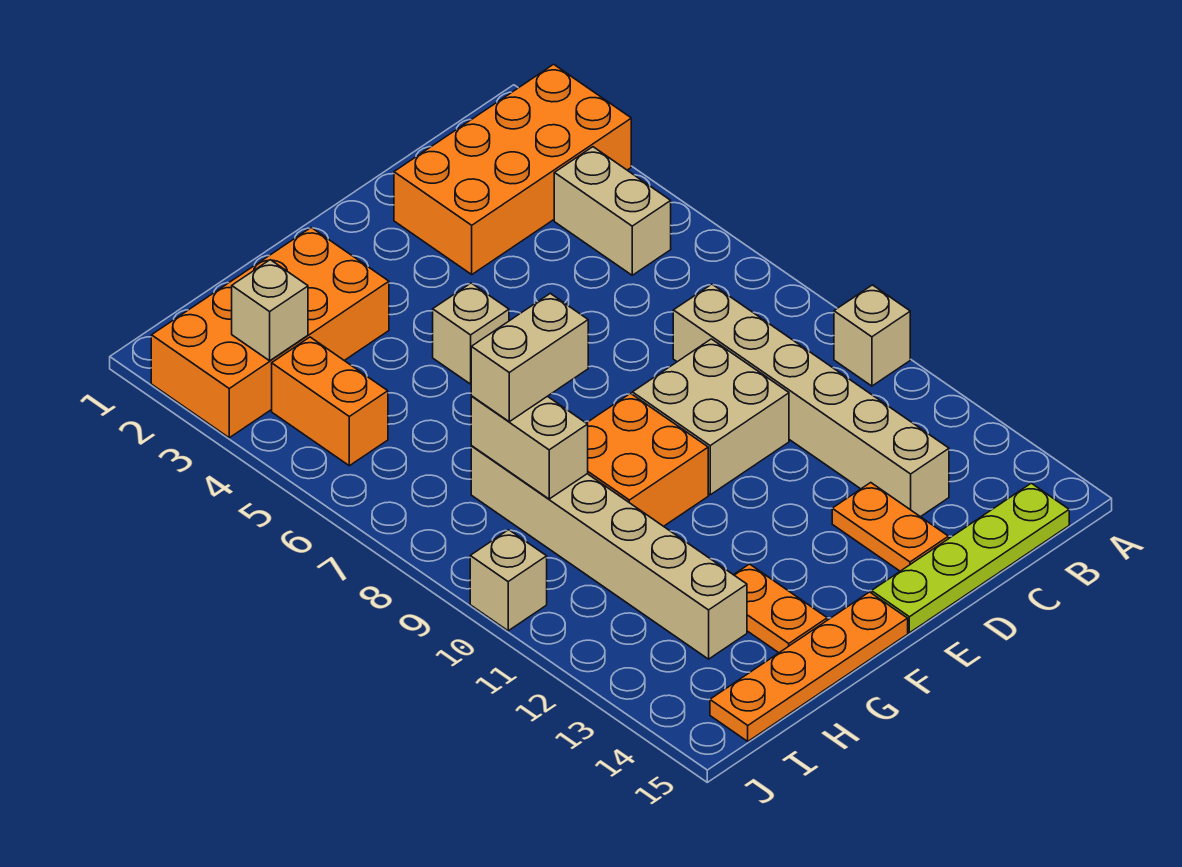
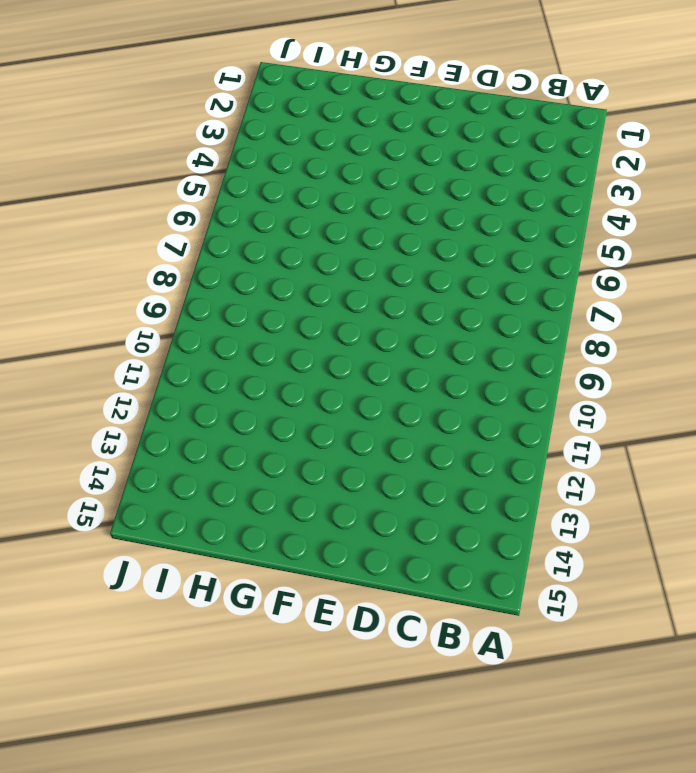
none -> orange 2x4 brick [394,64,631,274]
none -> tan 1x1 brick [834,285,910,386]
none -> tan 1x2 brick [554,147,671,275]

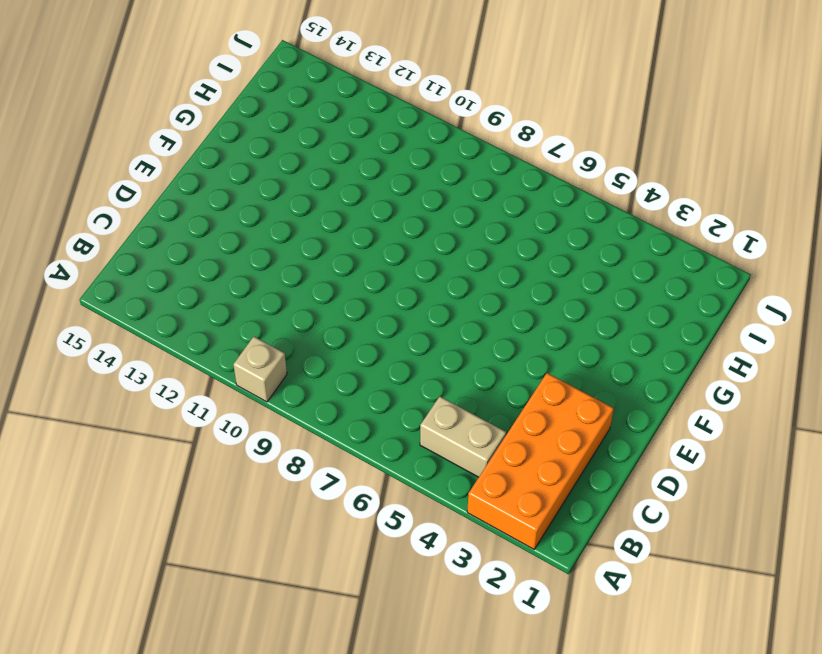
none -> lime 1x4 plate [872,483,1069,633]
none -> tan 1x6 brick [673,284,949,517]
none -> tan 2x2 brick [632,339,789,495]

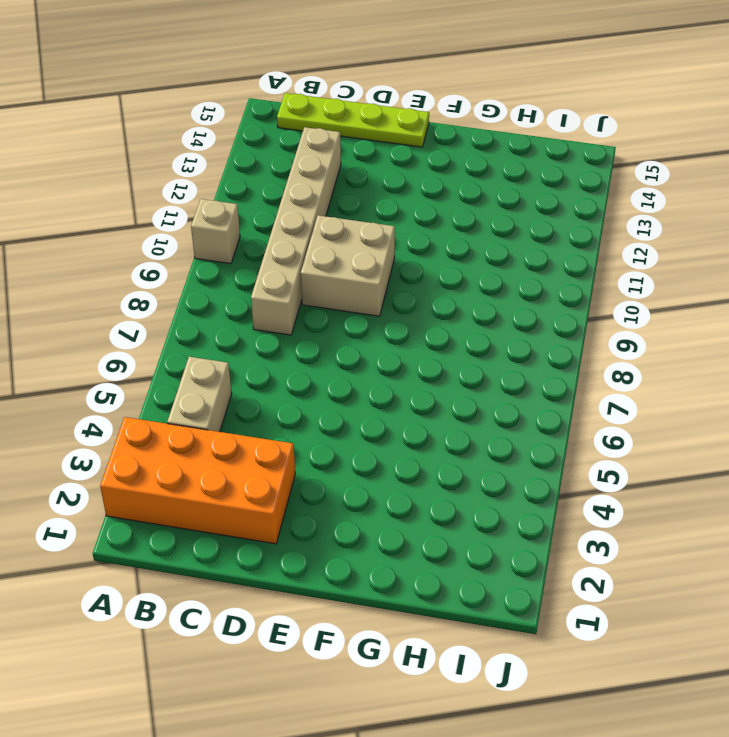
none -> orange 1x2 plate [832,483,949,571]
none -> tan 1x1 brick [433,283,509,384]
none -> orange 2x2 brick [587,393,708,526]

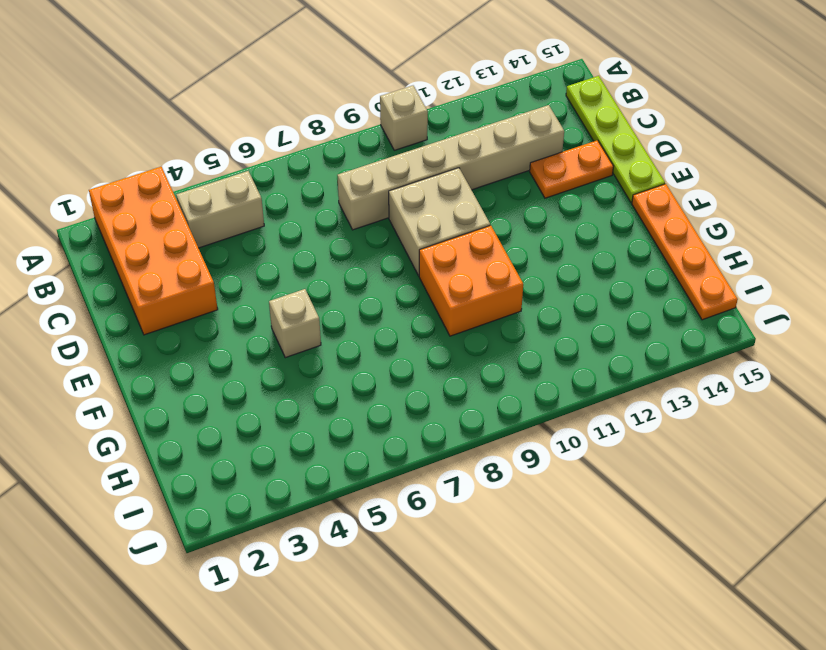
none -> orange 2x4 brick [151,228,389,438]
none -> orange 1x2 plate [734,564,827,653]
none -> tan 1x6 brick [471,446,747,659]

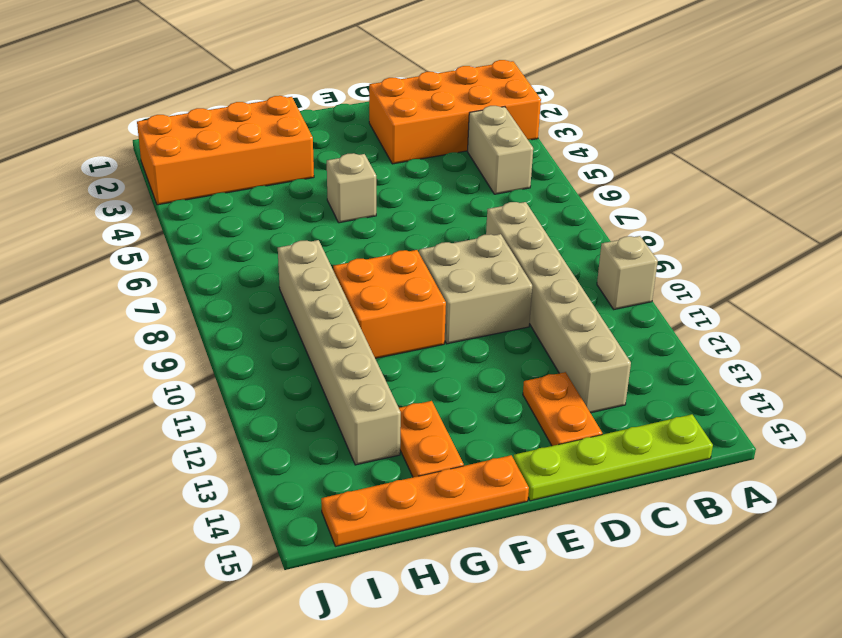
none -> orange 1x2 brick [272,337,388,466]
none -> tan 1x1 brick [470,530,547,631]
none -> tan 1x2 brick [471,396,588,499]

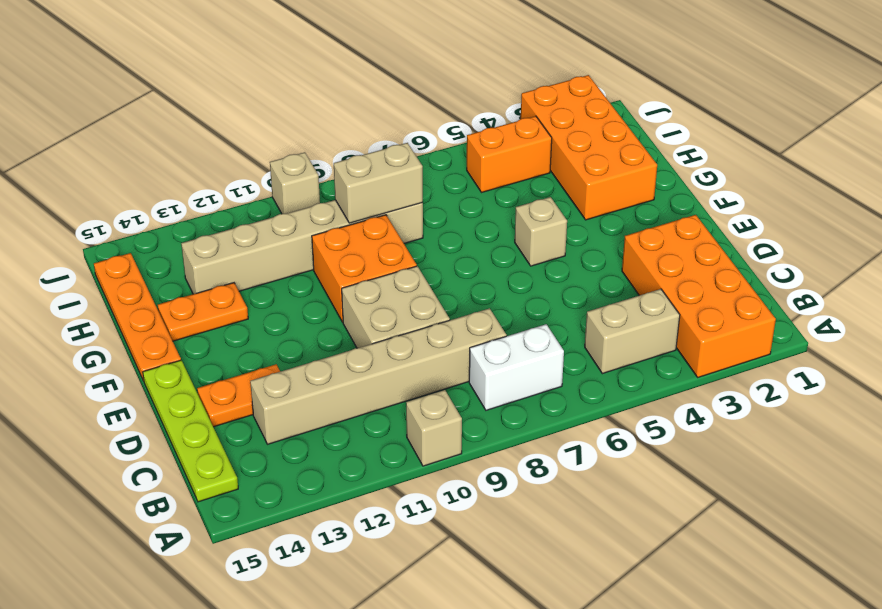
white 1x2 brick [469,324,564,410] -> none
none -> tan 1x1 brick [232,260,308,361]
none -> tan 1x2 brick [471,293,588,422]

